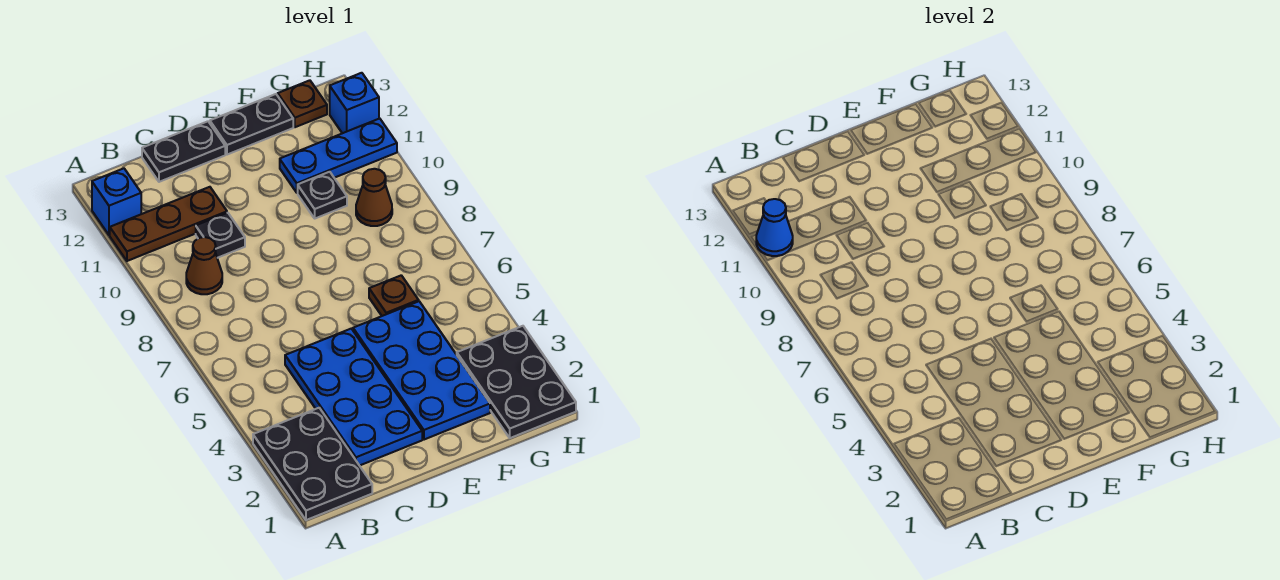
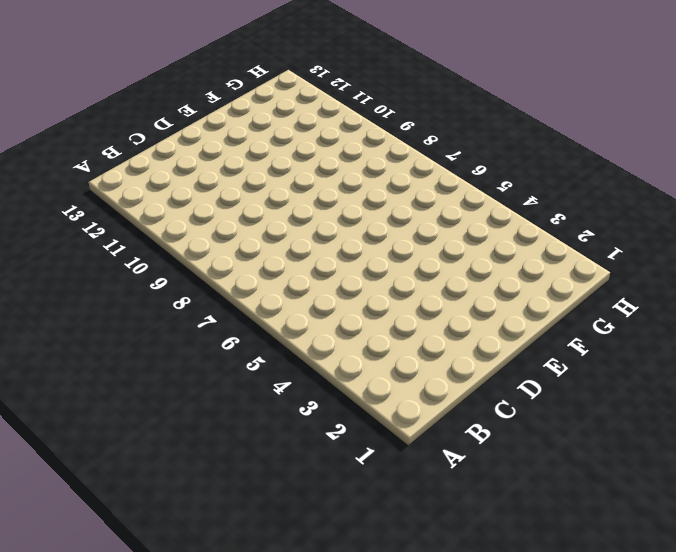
none -> black 2x3 plate [253,408,372,520]
none -> brown 1x3 plate [110,187,227,261]
none -> blue 1x1 brick [92,168,141,235]

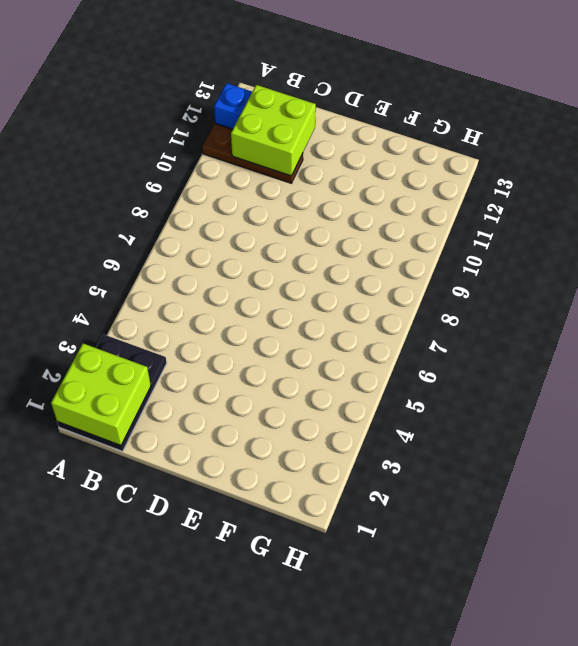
lime 2x2 brick [51,344,151,445] -> none
lime 2x2 brick [231,85,316,176] -> none
none -> brown 1x1 cone [186,237,222,294]
none -> blue 2x4 plate [285,329,422,466]
none -> black 1x1 plate [196,213,245,258]

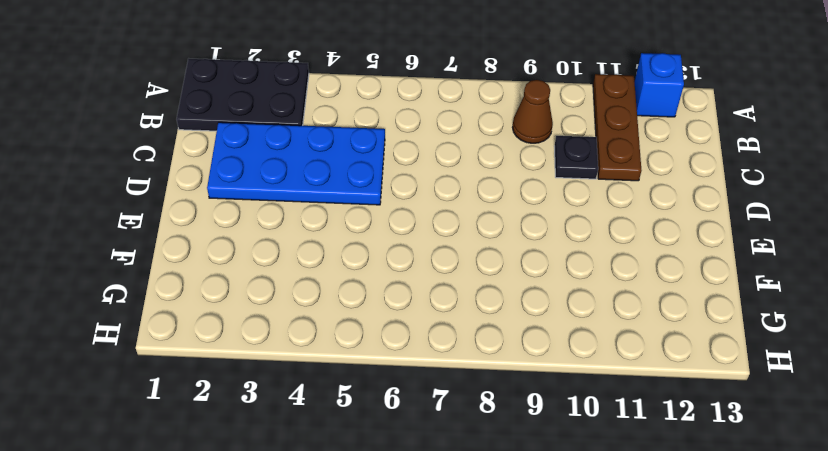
none -> black 1x2 plate [142,121,225,182]
none -> blue 2x4 plate [353,301,490,440]
none -> black 1x2 plate [210,94,293,155]

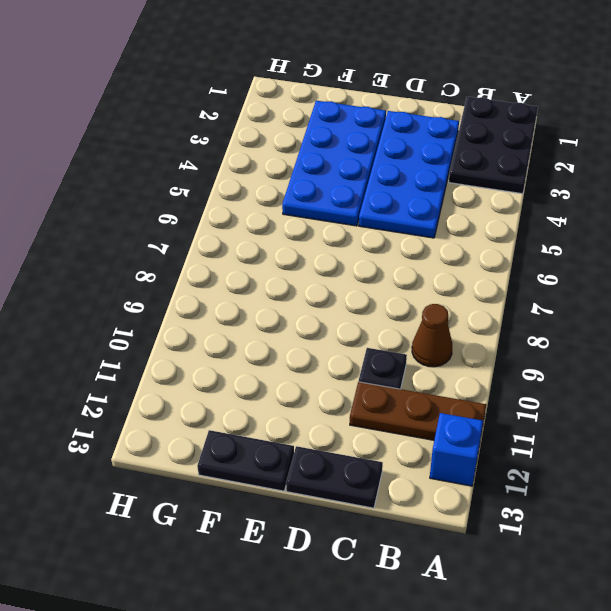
none -> brown 1x1 plate [369,275,419,316]
none -> black 1x1 plate [298,172,347,218]
none -> blue 1x3 plate [280,118,397,193]

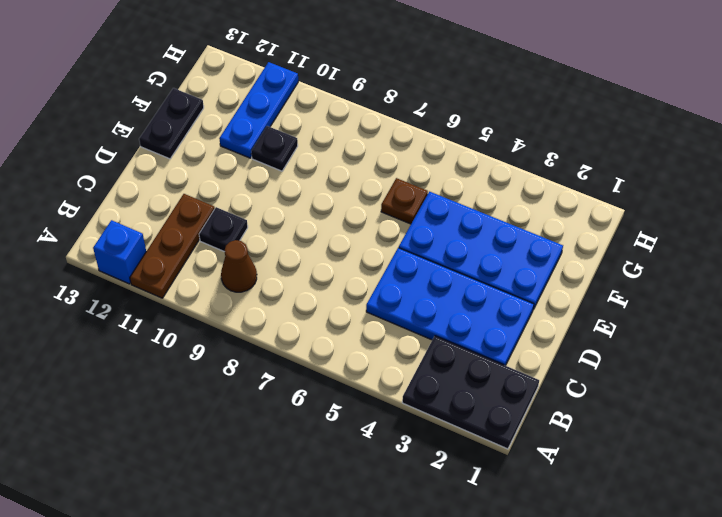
none -> black 1x2 plate [142,121,225,182]
none -> black 2x3 plate [457,326,576,438]
none -> brown 1x1 cone [356,169,392,226]

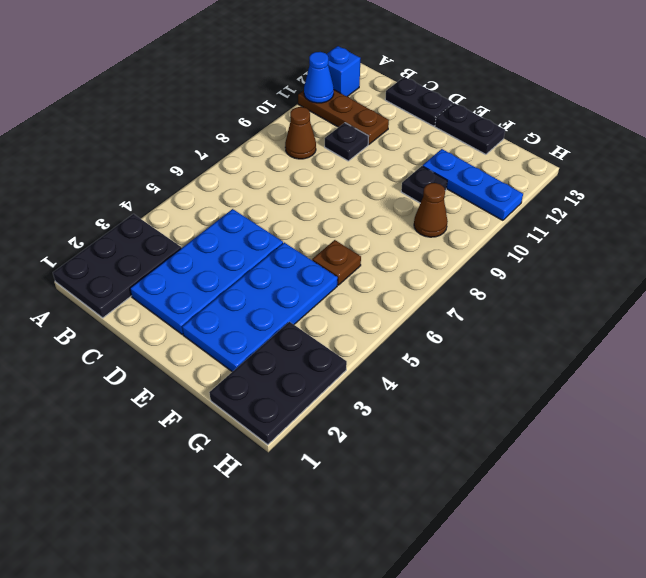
none -> brown 1x1 plate [278,80,327,127]
none -> blue 1x1 brick [330,73,379,133]

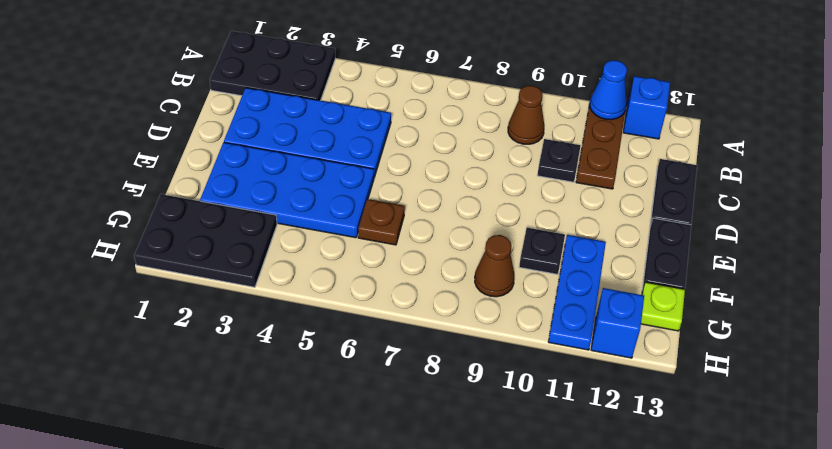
lime 1x1 plate [641,282,685,331] -> brown 1x1 plate [278,80,327,127]

